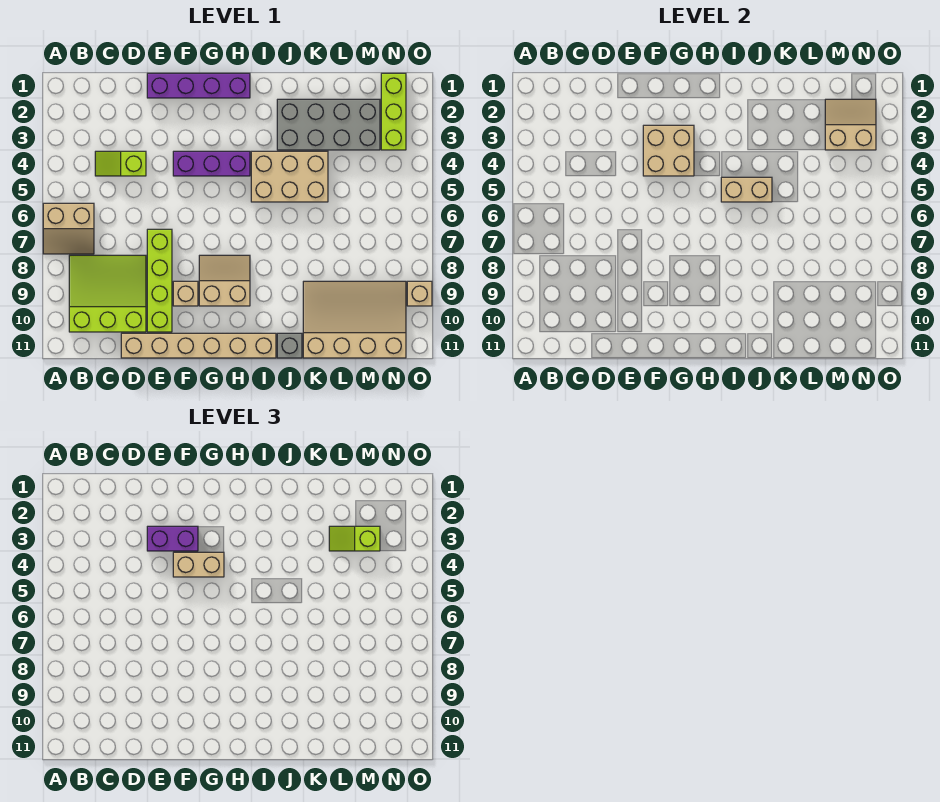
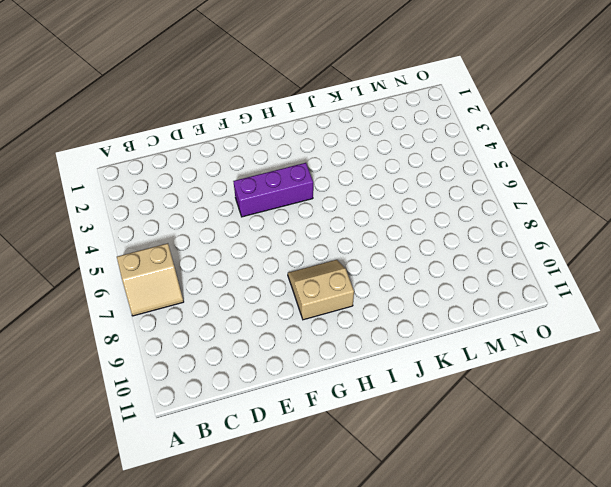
none -> lime 3x3 slope [69,255,146,332]
none -> lime 1x2 slope [95,151,146,176]
none -> tan 1x6 brick [121,333,276,358]

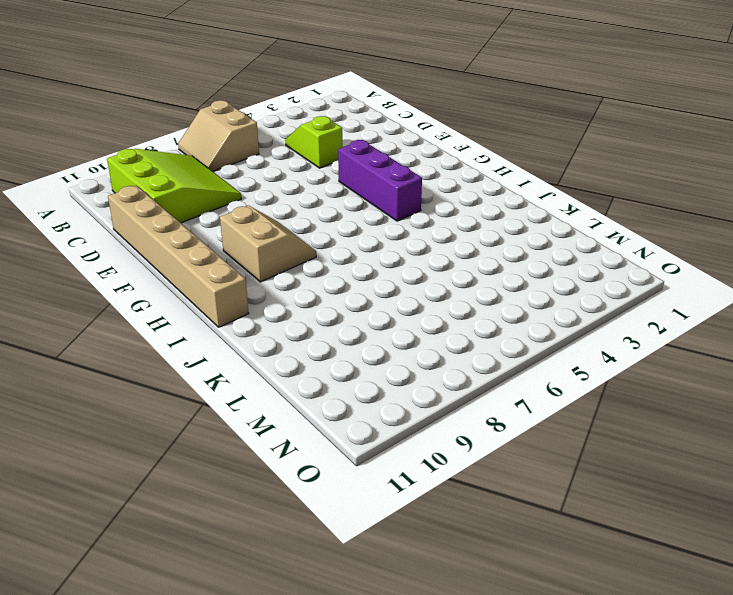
none -> purple 1x4 brick [147,73,250,98]
none -> lime 1x4 brick [147,229,172,332]
none -> tan 1x1 brick [173,281,198,306]

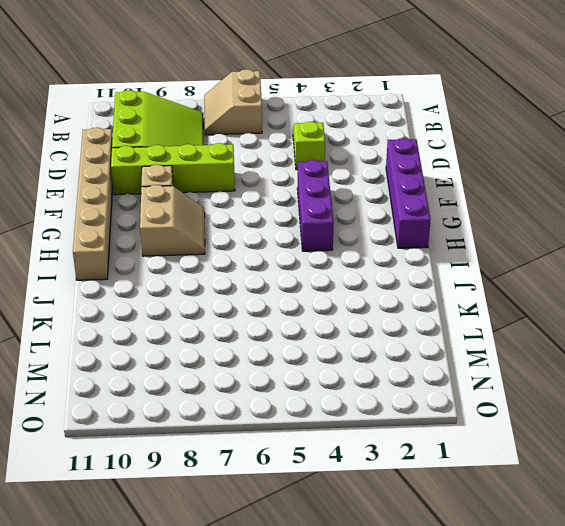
none -> tan 2x3 brick [251,151,328,202]
none -> grey 2x4 brick [277,99,380,150]
none -> grey 1x1 brick [277,333,302,358]

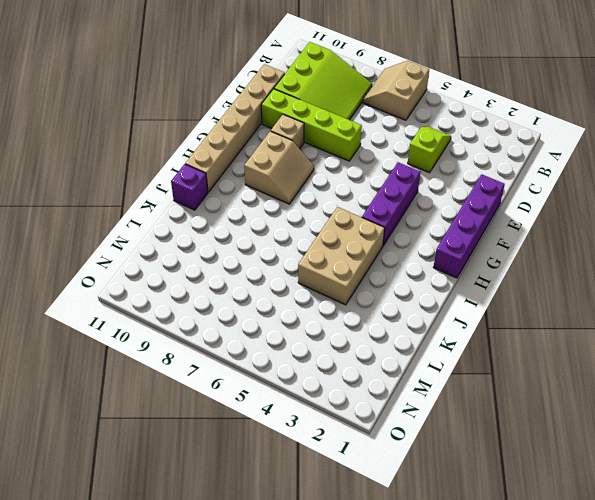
purple 1x1 brick [171,164,208,210] -> grey 1x1 brick [277,333,302,358]
none -> grey 2x4 brick [277,99,380,150]
none -> tan 3x4 slope [303,281,406,358]
none -> lime 1x3 brick [381,73,406,150]

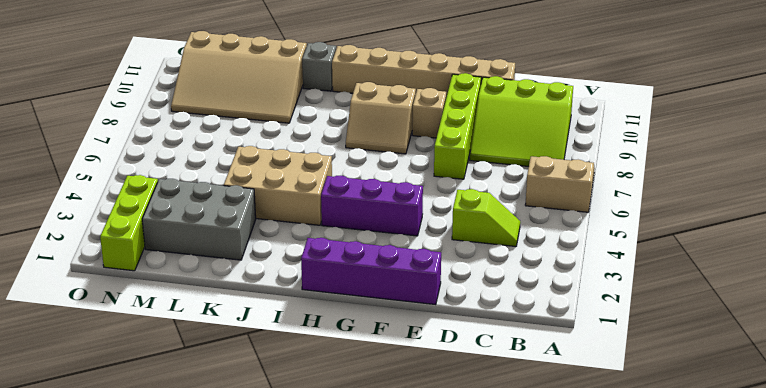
grey 2x3 brick [142,179,256,260] -> grey 2x4 brick [277,99,380,150]
none -> tan 1x1 brick [407,281,432,306]
none -> tan 2x2 brick [643,125,694,176]
none -> tan 1x2 brick [721,177,772,202]

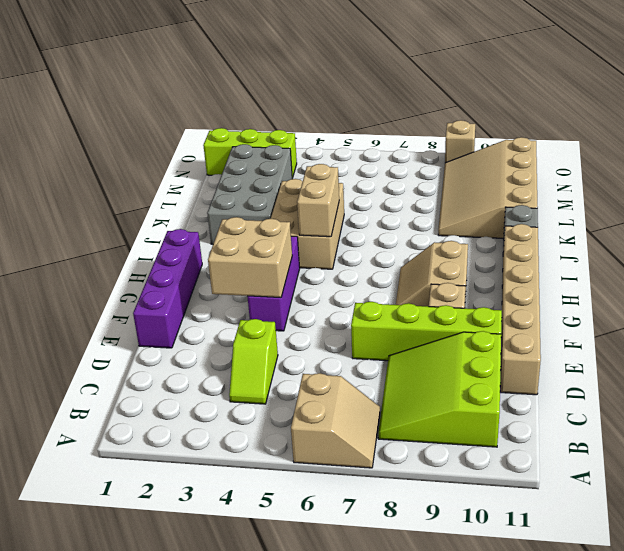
none -> tan 2x2 slope [825,99,876,150]
none -> purple 1x2 brick [147,526,198,551]
none -> tan 1x2 brick [173,552,224,577]

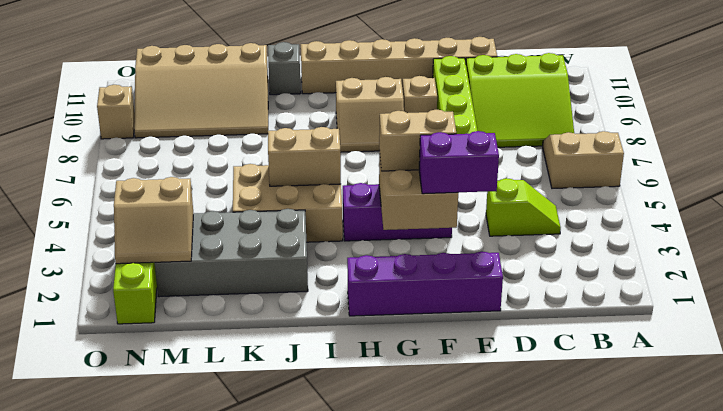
none -> lime 1x2 slope [329,526,380,551]

